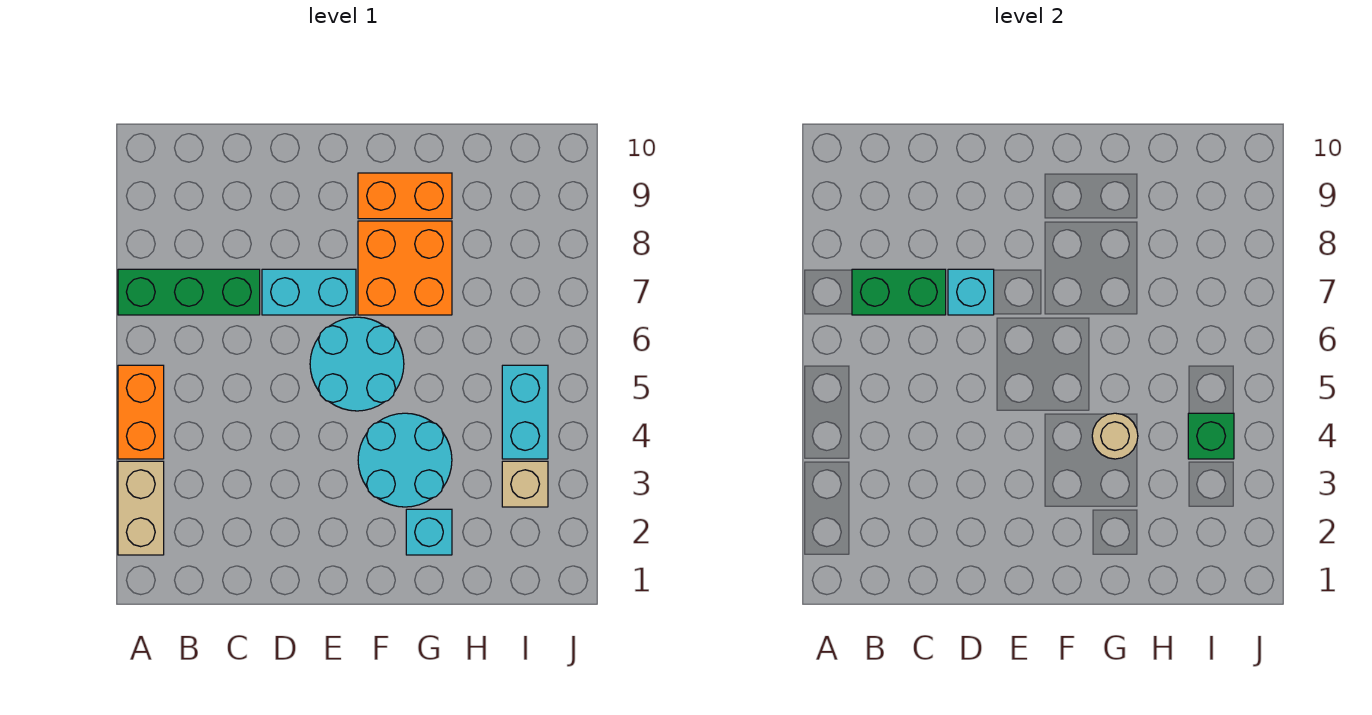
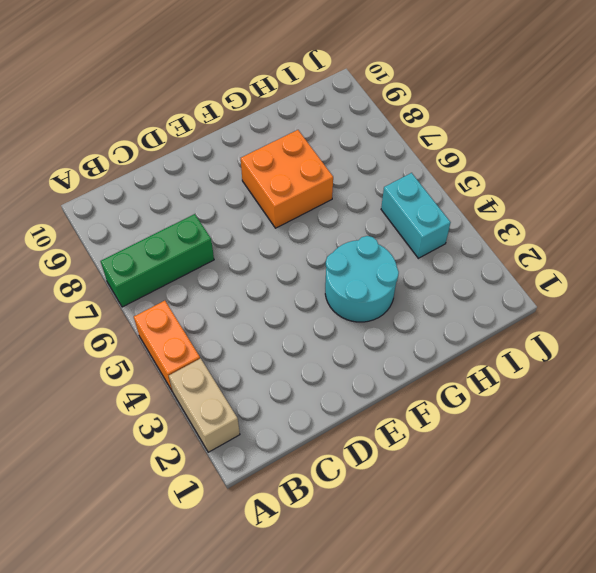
none -> cyan 1x2 brick [262,269,356,315]
none -> cyan 2x2 round brick [310,317,404,411]
none -> orange 1x2 brick [358,173,452,219]

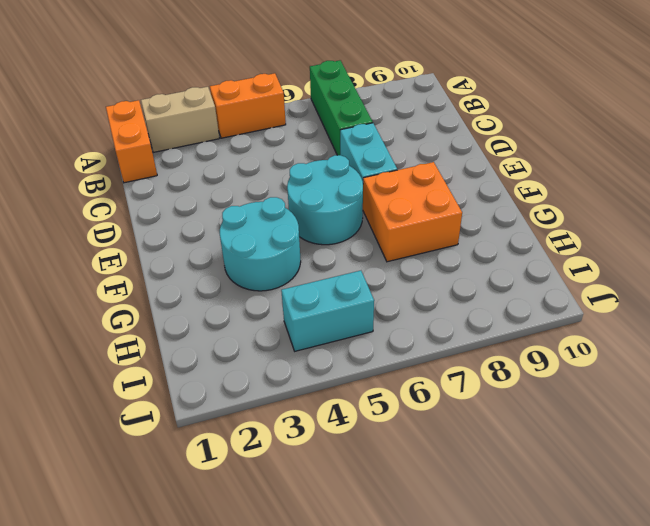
orange 1x2 brick [106,100,157,183] -> orange 1x2 brick moved to [358,173,452,219]
none -> cyan 1x1 brick [406,509,452,555]
none -> tan 1x1 brick [502,461,548,507]
none -> green 1x2 brick [852,269,946,315]

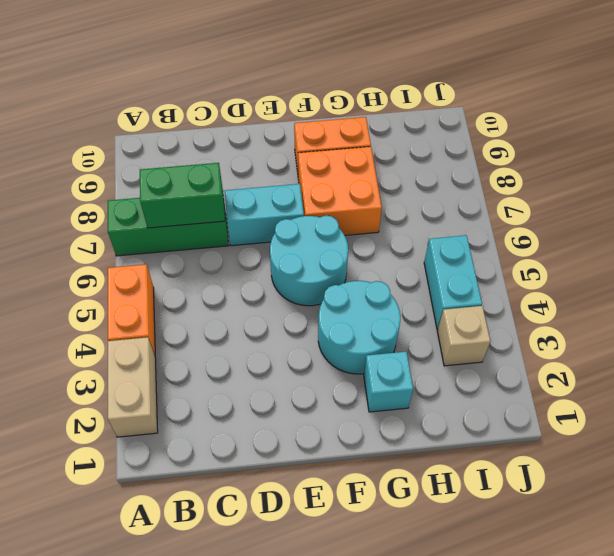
none -> cyan 1x1 brick [948,269,994,315]
none -> tan 1x1 round brick [1092,413,1138,459]
none -> green 1x1 brick [1188,413,1234,459]

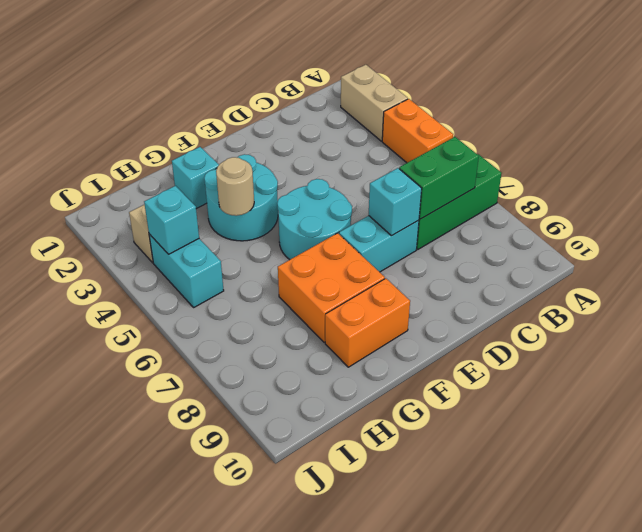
cyan 1x1 brick [144,186,199,254] -> green 1x1 brick [1188,413,1234,459]

